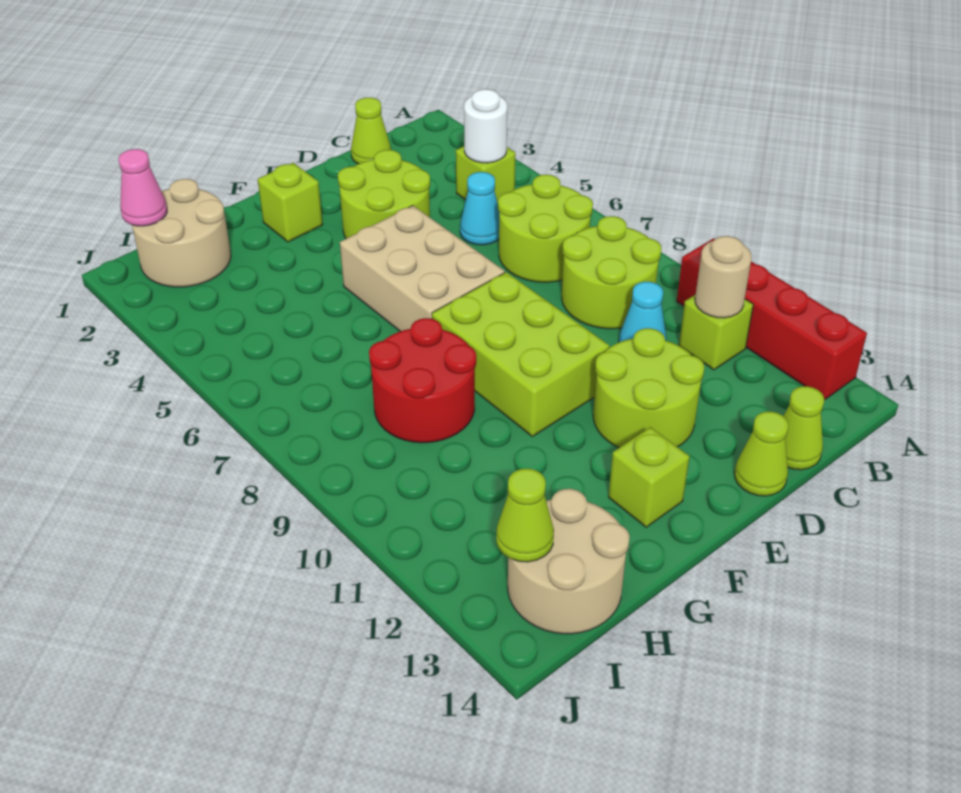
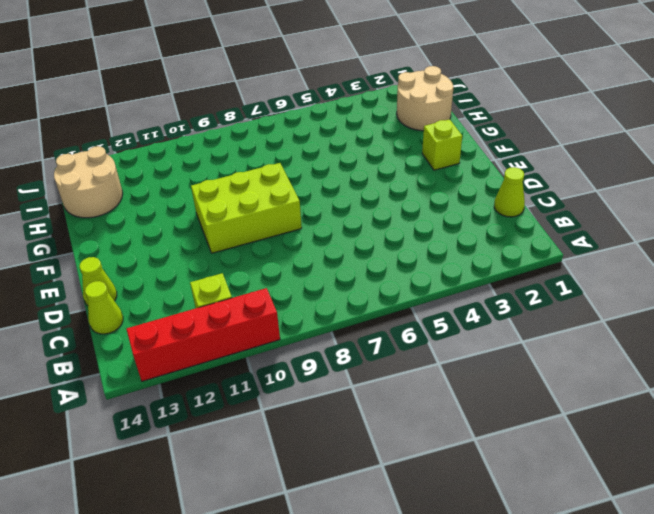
none -> lime 1x1 brick [456,146,516,203]
none -> lime 2x2 round brick [498,175,593,282]
none -> lime 2x2 round brick [562,216,661,329]

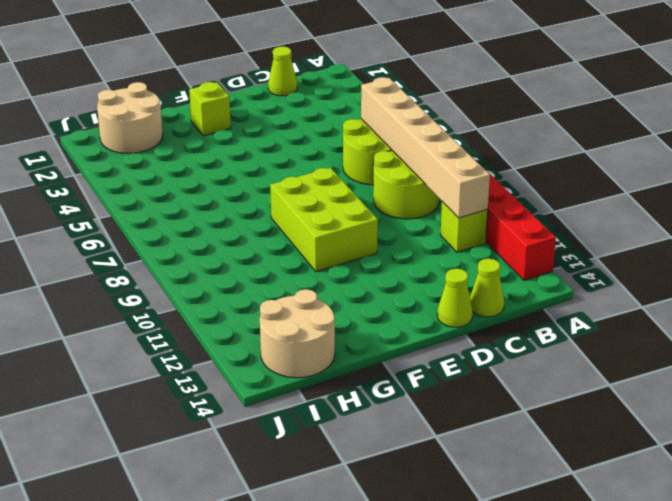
tan 1x6 brick [361,77,490,218] -> tan 1x1 round brick [695,236,752,318]
none -> lime 1x1 brick [456,146,516,203]
none -> cyan 1x1 cone [460,172,499,245]
none -> cyan 1x1 cone [619,282,666,342]

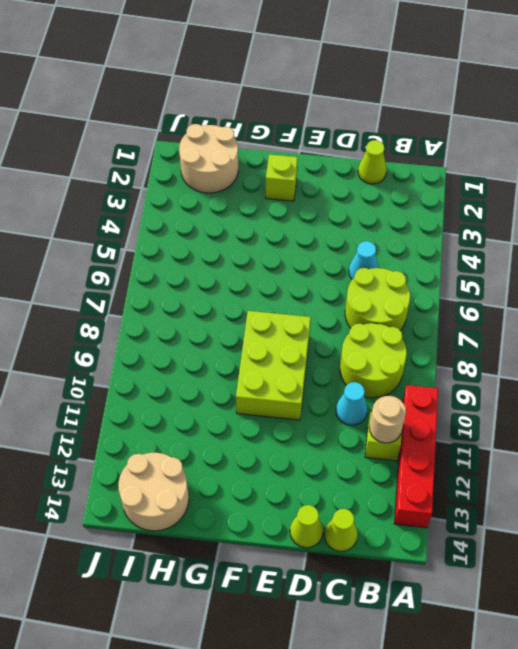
none -> lime 1x1 brick [456,146,516,203]
none -> lime 2x2 round brick [338,150,430,239]
none -> lime 2x2 round brick [593,328,704,448]

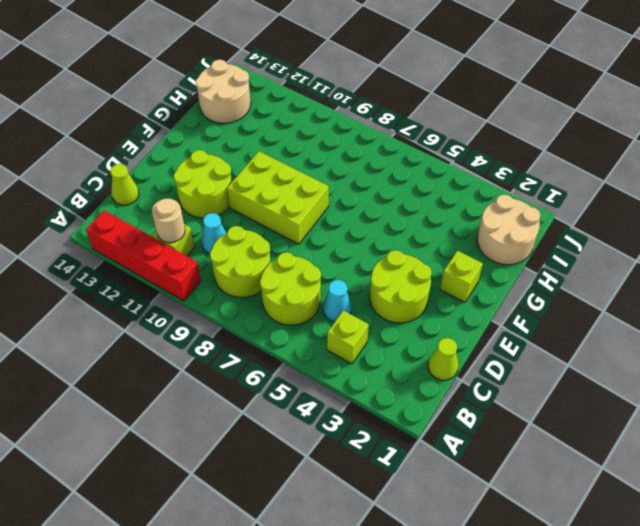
none -> lime 1x1 cone [734,411,788,496]
none -> tan 2x3 brick [340,206,505,331]
none -> lime 1x1 brick [609,427,690,527]

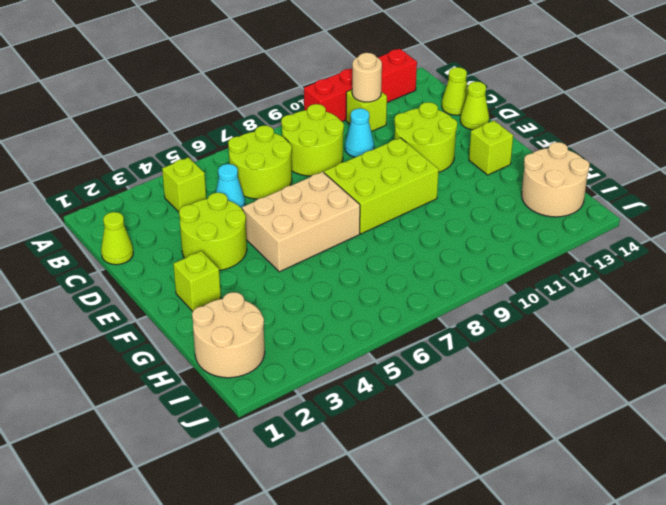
none -> red 2x2 round brick [369,318,476,443]
none -> white 1x1 round brick [464,89,507,163]
none -> pink 1x1 cone [119,149,167,226]

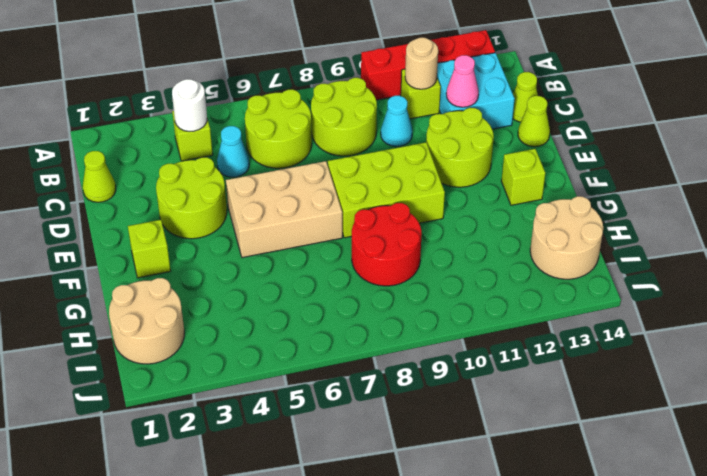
cyan 2x2 brick [437,53,515,129] -> none
pink 1x1 cone [446,55,479,107] -> pink 1x1 cone moved to [119,149,167,226]
none -> lime 1x1 cone [496,469,554,562]

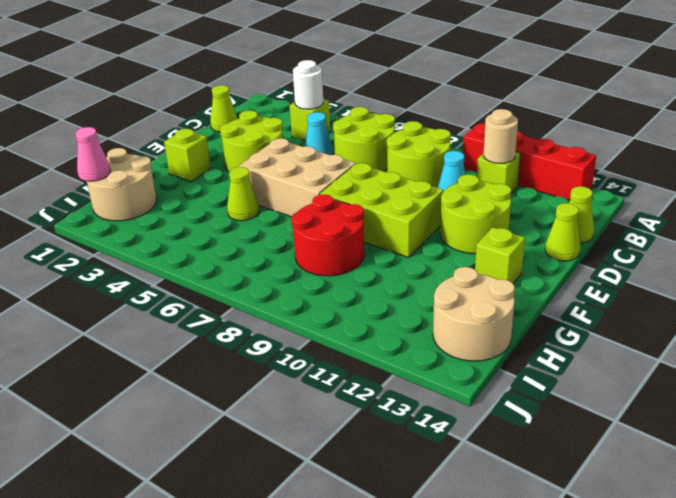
lime 1x1 cone [227,167,259,221] -> lime 1x1 cone moved to [496,469,554,562]

